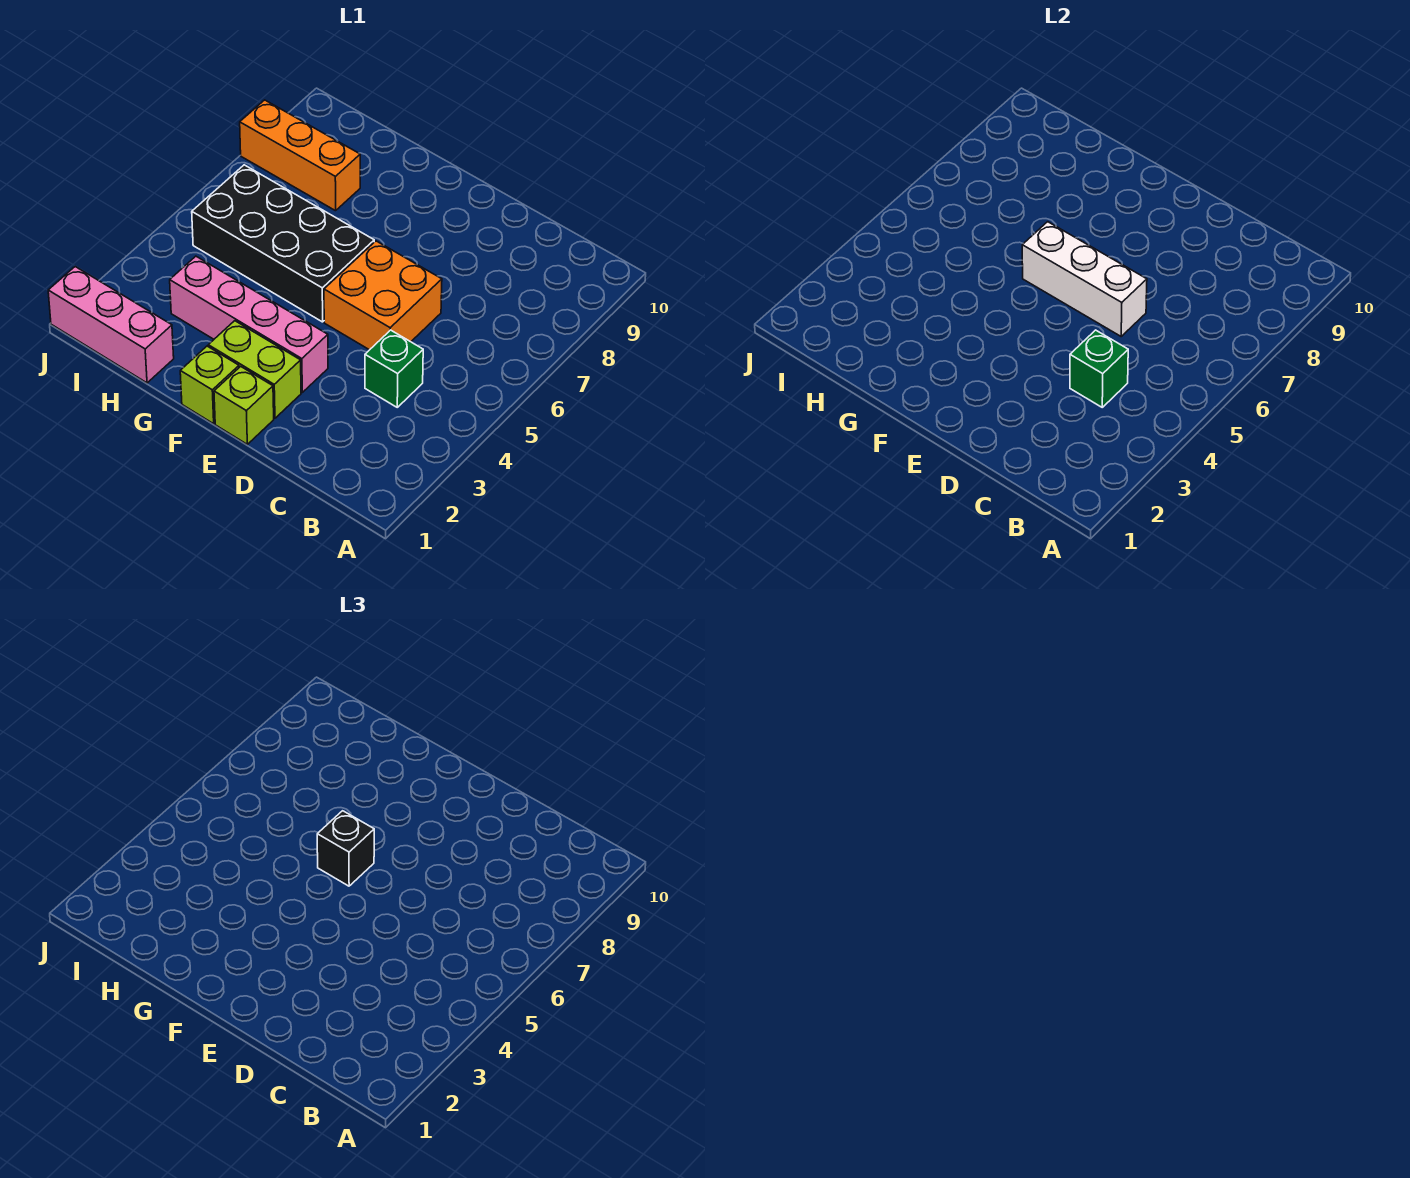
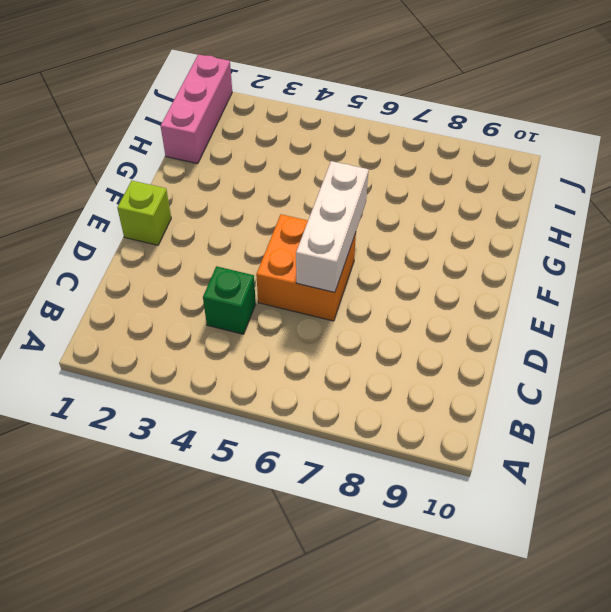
none -> lime 1x2 brick [208,321,301,418]
none -> pink 1x4 brick [170,256,328,392]
none -> lime 1x1 brick [180,346,239,424]

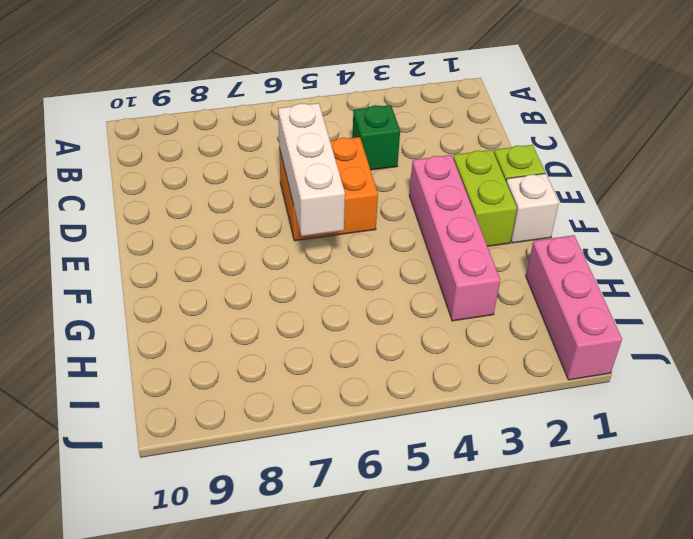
white 1x1 brick [506,173,559,243] -> lime 1x1 brick [180,346,239,424]
none -> black 2x4 brick [192,165,374,322]
none -> orange 1x3 brick [240,100,360,211]
none -> green 1x1 brick [1070,330,1128,407]

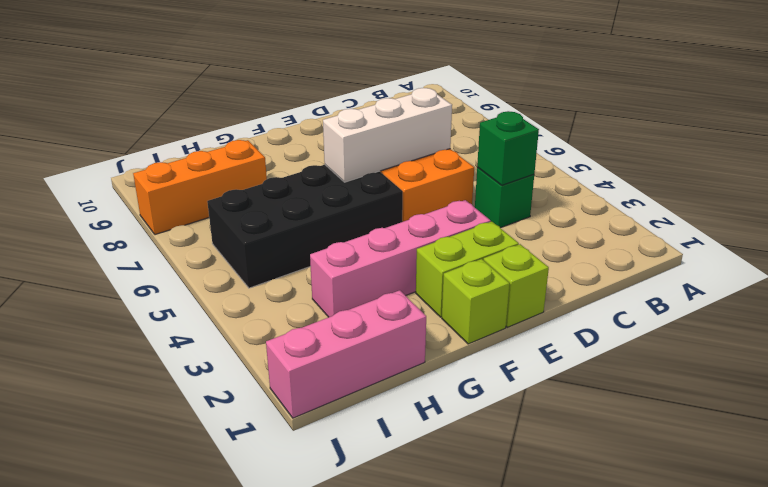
none -> black 1x1 brick [317,811,374,886]

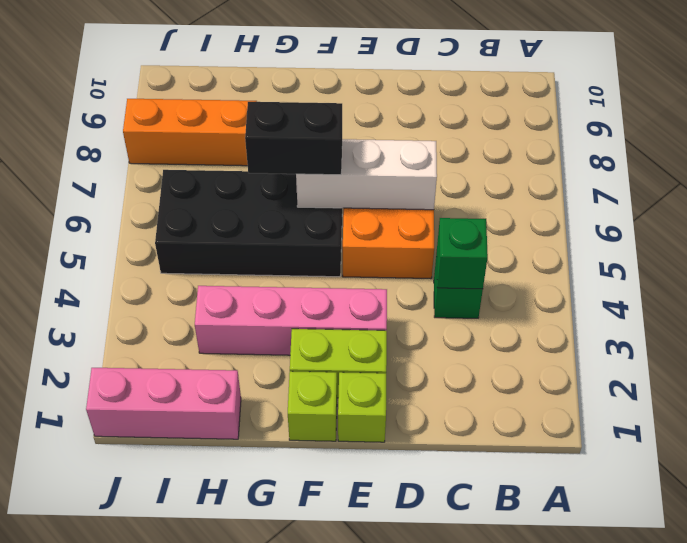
black 1x2 brick [245,102,342,175] -> black 1x1 brick [317,811,374,886]

